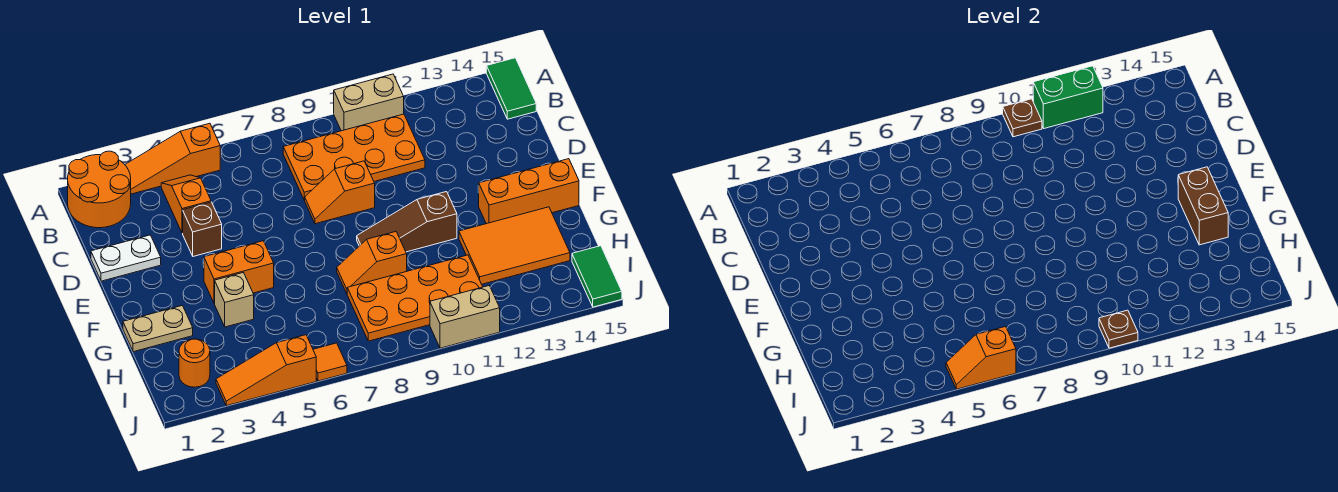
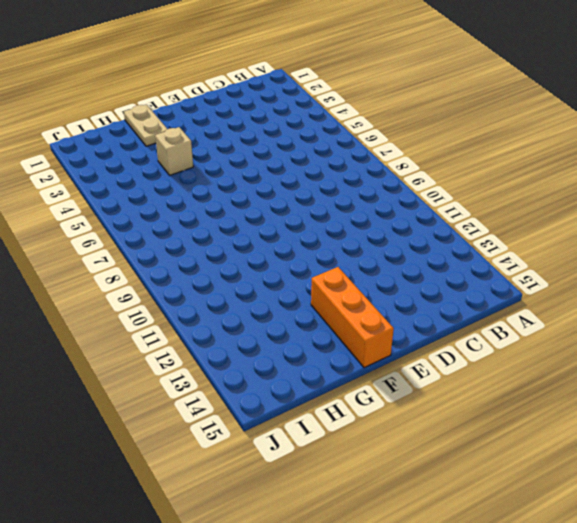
none -> orange 2x2 round brick [68,151,131,228]
none -> orange 1x3 slope [125,123,220,194]
none -> tan 1x2 brick [334,74,404,131]

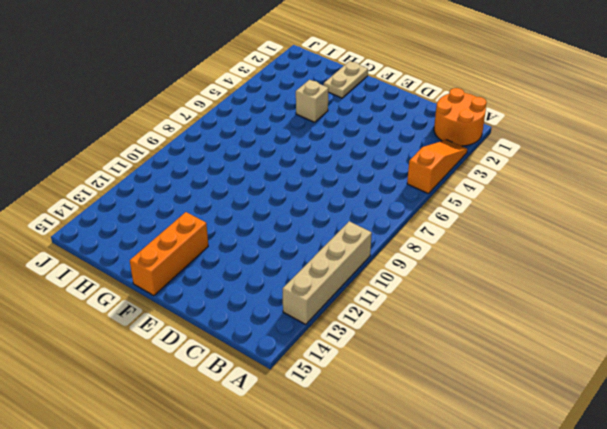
tan 1x4 brick [283,221,372,324] -> tan 1x2 brick [334,74,404,131]
none -> green 1x2 tile [486,58,536,119]
none -> orange 1x2 slope [161,175,211,233]
none -> orange 2x4 plate [283,114,425,200]

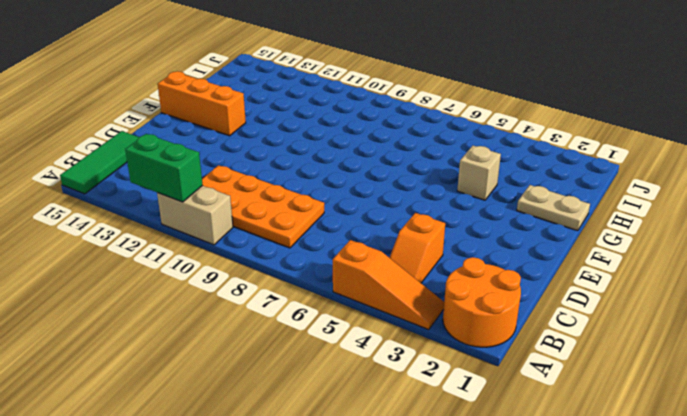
green 1x3 tile [60,131,139,194] -> green 1x2 tile [486,58,536,119]
none -> white 1x2 plate [91,235,161,281]
none -> brown 1x1 brick [183,202,222,256]
none -> orange 1x2 slope [305,161,375,224]

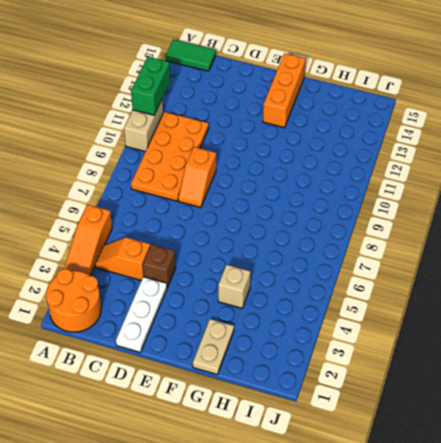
white 1x3 plate [116,277,167,352] -> white 1x2 plate [91,235,161,281]
none -> orange 1x2 brick [204,241,274,304]
none -> brown 1x3 slope [357,192,457,252]
none -> orange 1x2 slope [337,232,407,293]

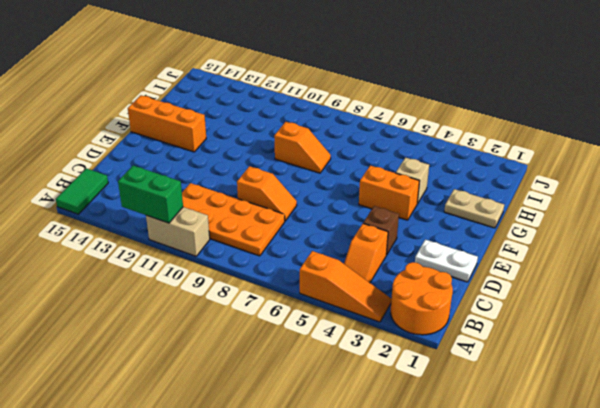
none -> brown 1x3 slope [357,192,457,252]
none -> orange 2x3 tile [459,207,570,284]
none -> orange 2x4 plate [347,255,482,341]

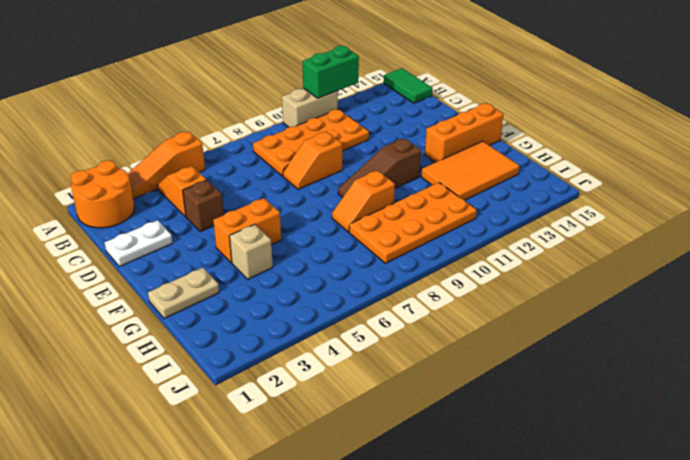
none -> orange 1x1 round brick [179,339,210,387]
none -> green 1x2 tile [572,246,622,307]
none -> orange 1x3 slope [216,335,316,406]

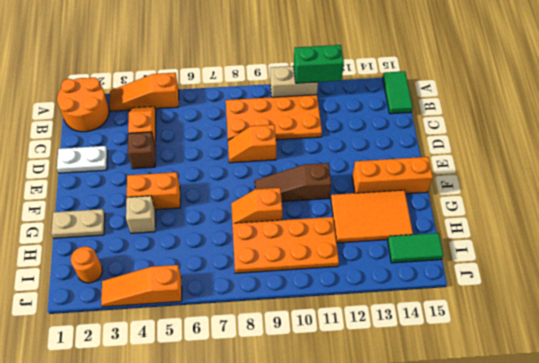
green 1x2 tile [388,233,443,263] -> green 1x2 tile turned to [572,246,622,307]
none -> orange 1x1 tile [313,343,347,381]
none -> tan 1x2 brick [430,286,500,348]
none -> brown 1x1 plate [1003,99,1042,137]

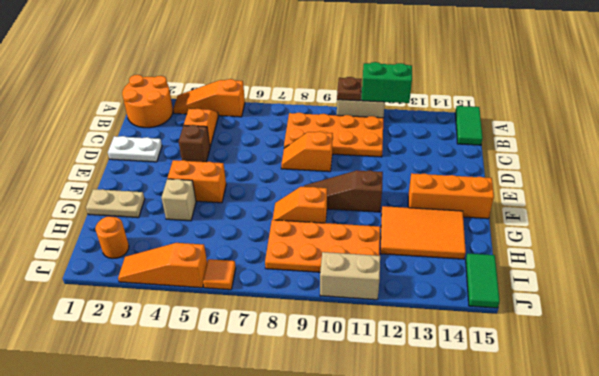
none -> brown 1x2 brick [1178,167,1228,245]
none -> orange 1x2 slope [946,327,1016,389]
none -> brown 1x1 plate [1099,310,1138,348]

